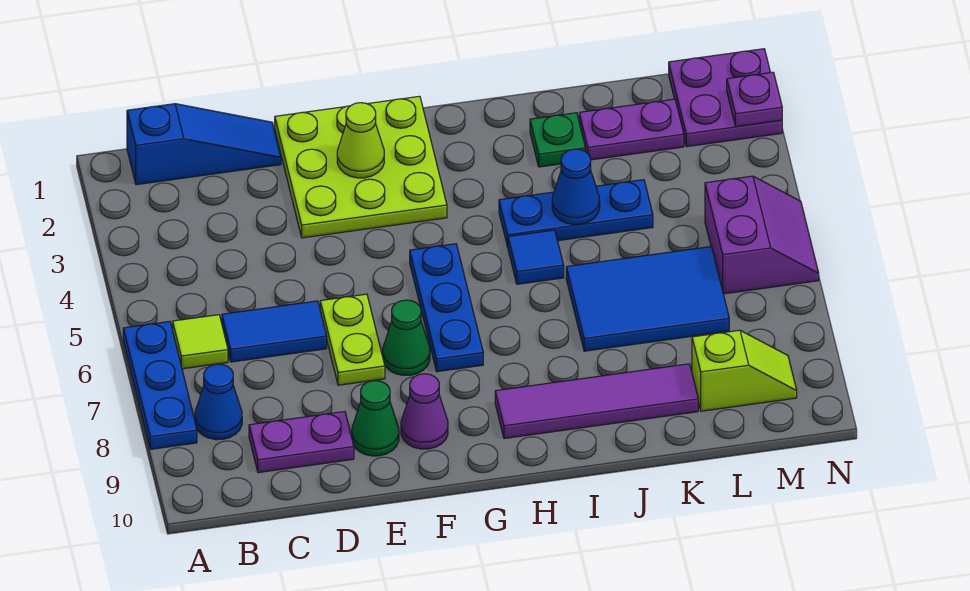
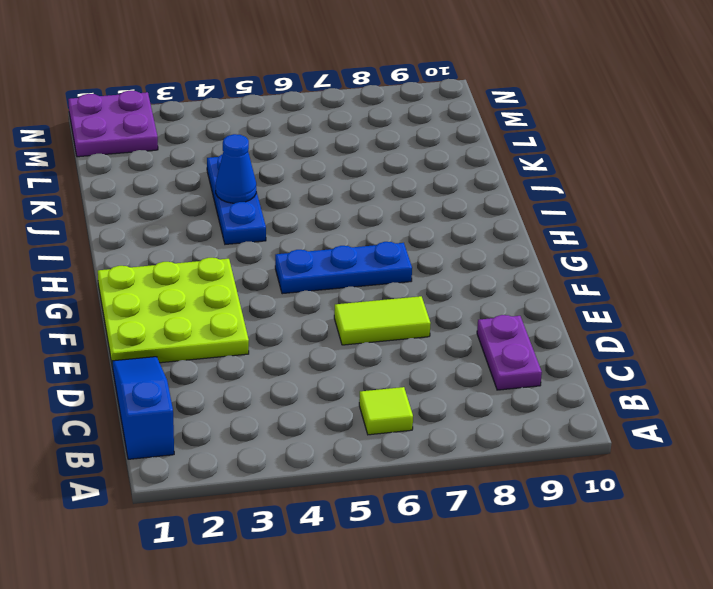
lime 1x2 tile [334,296,431,345] -> lime 1x2 plate [320,294,385,385]
none -> blue 1x3 plate [123,321,197,449]
none -> blue 1x1 cone [195,364,242,440]
none -> blue 1x2 tile [222,301,327,362]

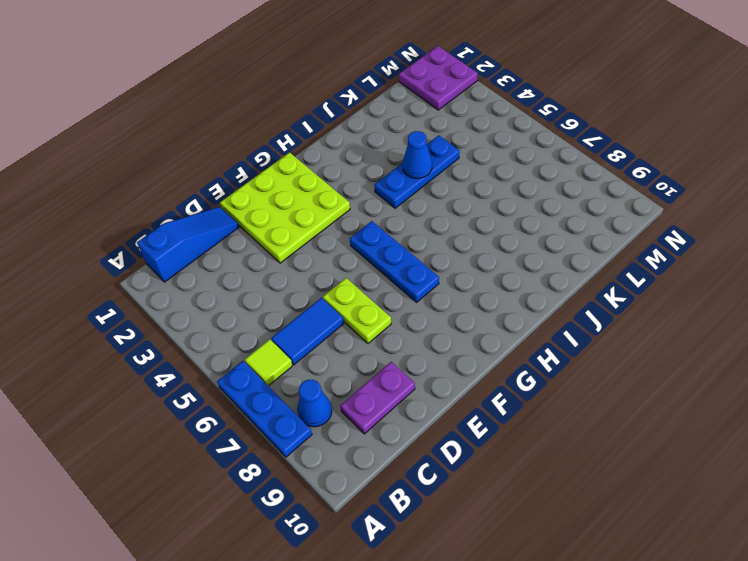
none -> green 1x1 cone [352,381,399,456]
none -> green 1x1 cone [383,300,430,375]
none -> purple 1x1 cone [401,374,448,449]

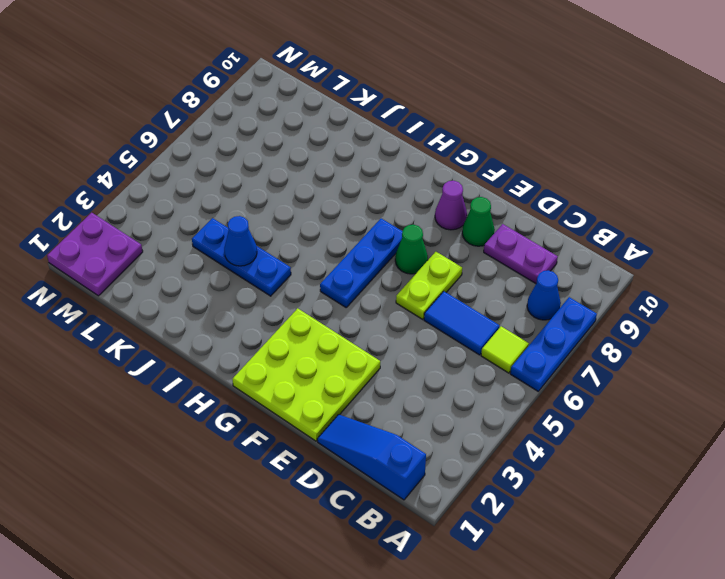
none -> purple 1x4 tile [495,364,698,439]
none -> blue 1x1 tile [508,230,564,284]
none -> green 1x1 plate [530,113,585,167]

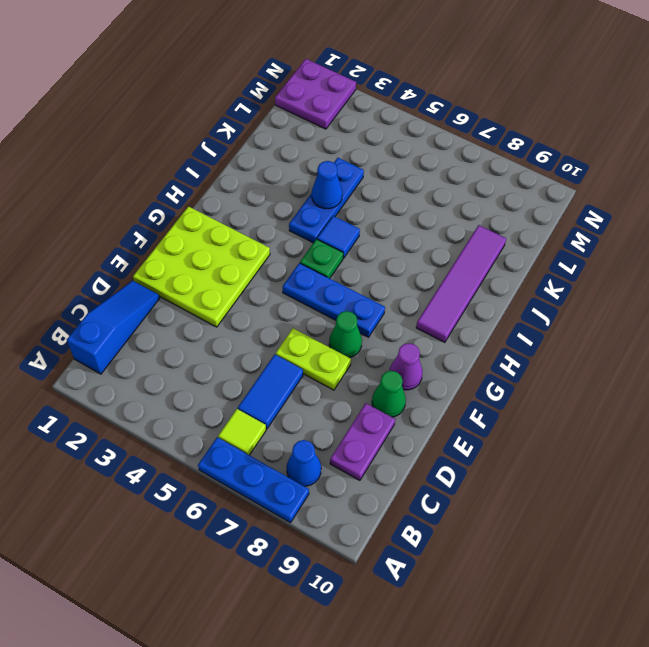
green 1x1 plate [300,239,343,278] -> green 1x1 plate moved to [530,113,585,167]
none -> blue 2x3 tile [566,247,729,351]
none -> purple 1x2 plate [579,99,684,160]
none -> lime 1x2 slope [692,330,797,411]

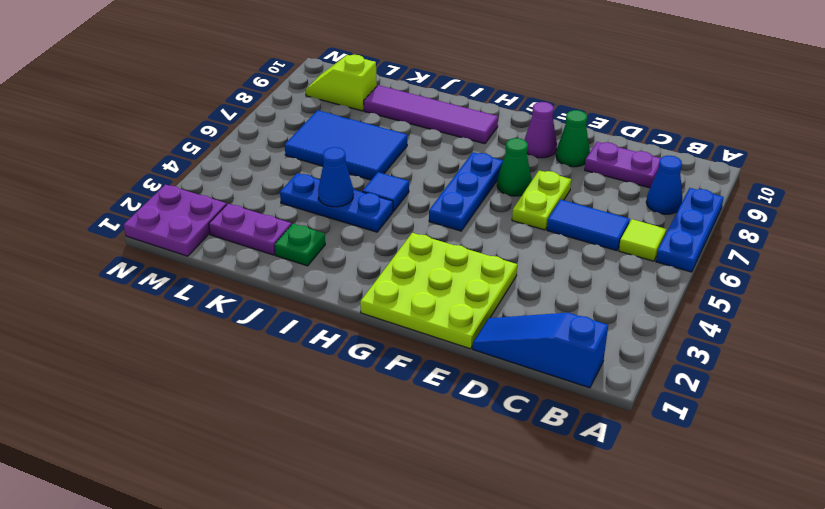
none -> purple 2x2 slope [705,176,819,294]
none -> lime 1x1 cone [337,103,384,178]
none -> purple 1x1 plate [727,72,782,126]

